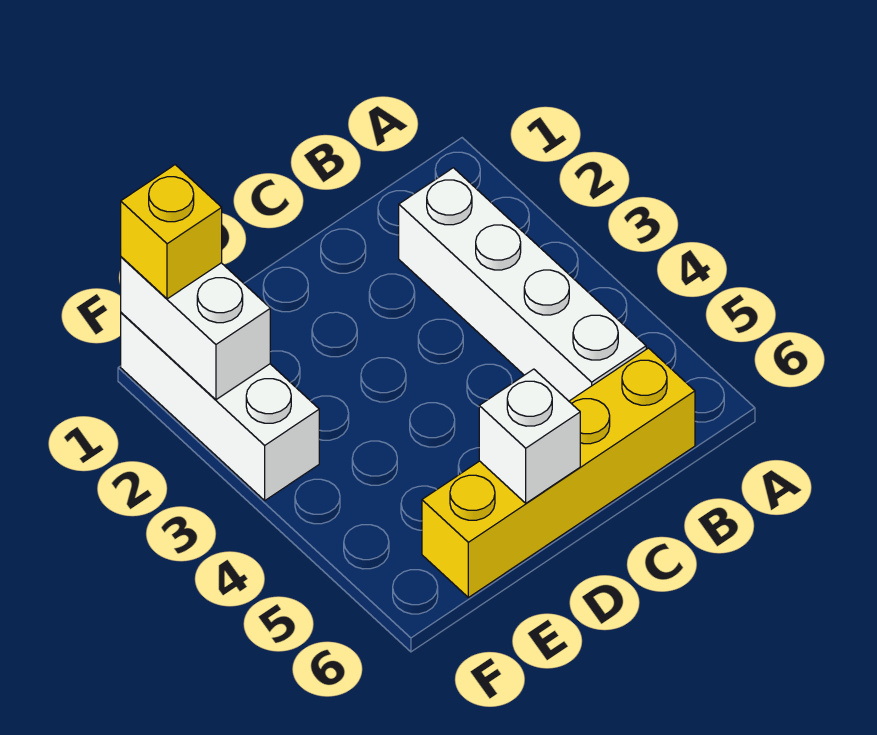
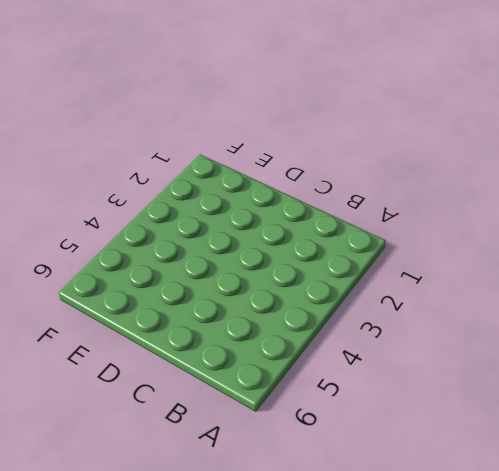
none -> white 1x4 brick [399,168,646,401]
none -> yellow 1x4 brick [422,348,695,597]

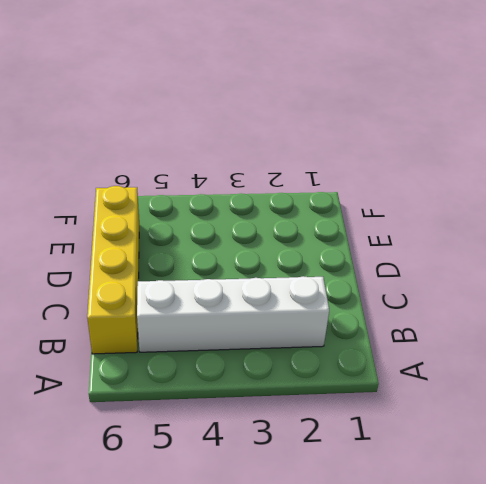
none -> white 1x3 brick [121,313,319,500]
none -> white 1x1 brick [479,369,580,503]

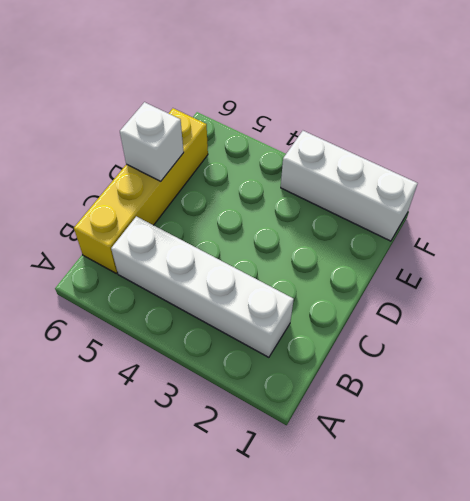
none -> white 1x2 brick [121,257,270,400]
none -> yellow 1x1 brick [121,165,222,299]

